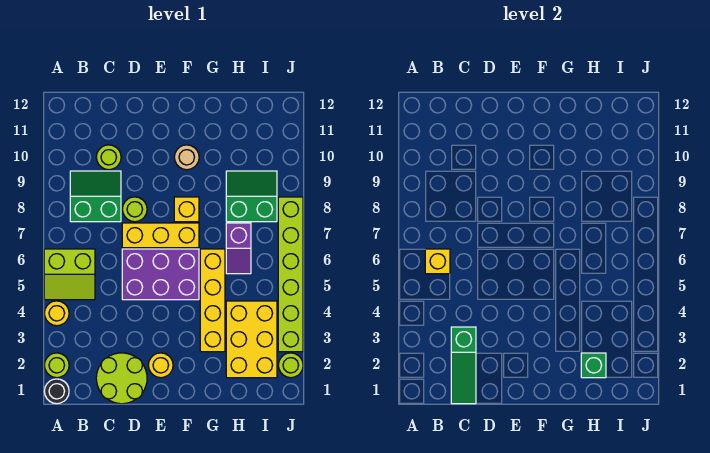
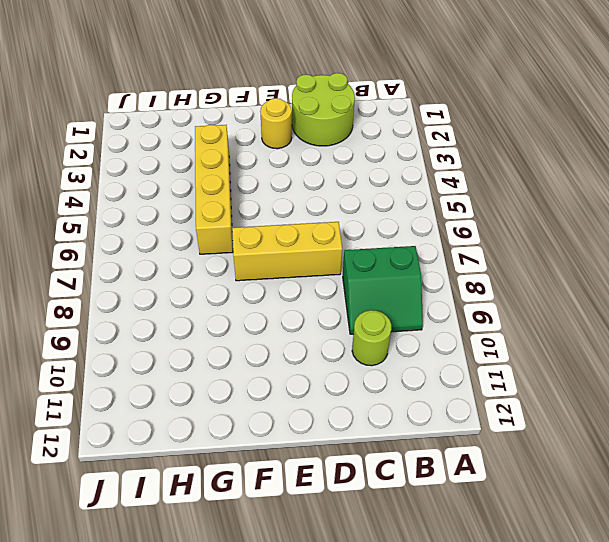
none -> black 1x1 round brick [44,379,69,404]
none -> lime 1x1 round brick [44,353,69,378]
none -> yellow 1x1 round brick [44,301,69,326]

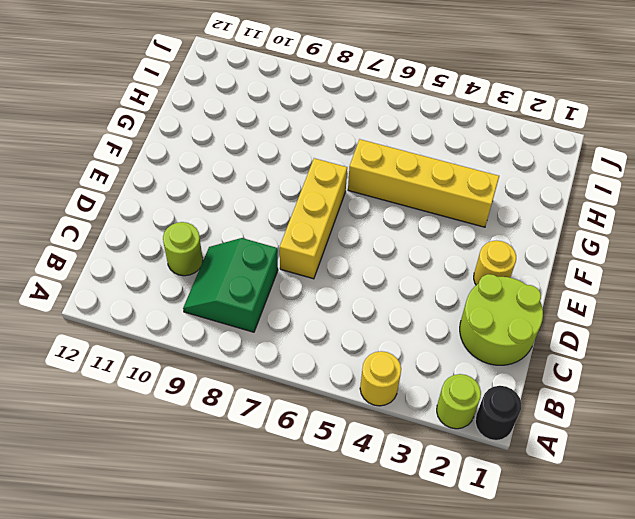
none -> lime 2x2 slope [44,249,95,300]
none -> purple 2x3 brick [122,249,199,300]
none -> lime 1x1 round brick [122,197,147,222]

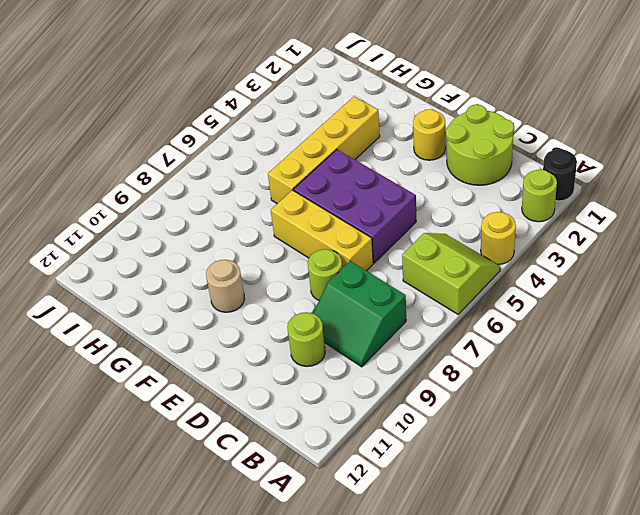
none -> yellow 1x1 brick [174,197,199,222]
none -> yellow 2x3 brick [226,301,277,378]
none -> purple 1x2 slope [226,223,251,274]

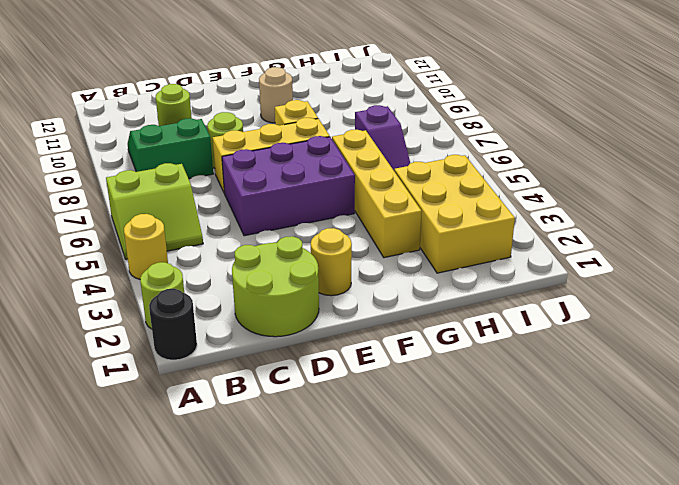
none -> green 2x2 slope [226,171,277,222]
none -> lime 1x1 round brick [278,353,303,378]
none -> lime 1x6 brick [278,197,303,352]

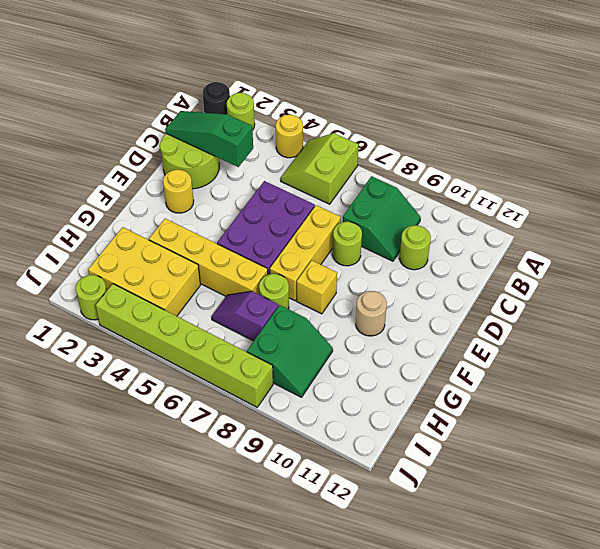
lime 1x1 round brick [259,274,289,309] -> none
none -> yellow 1x1 brick [425,249,450,274]
none -> green 1x1 brick [581,353,606,378]

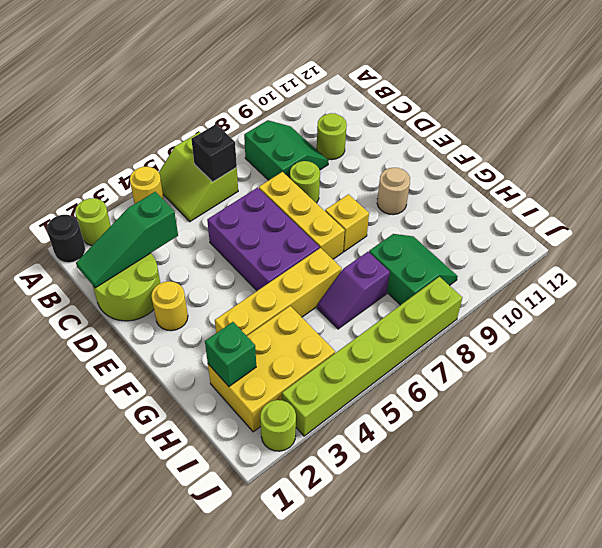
black 1x1 brick [191,124,237,182] -> yellow 1x1 brick [425,249,450,274]

